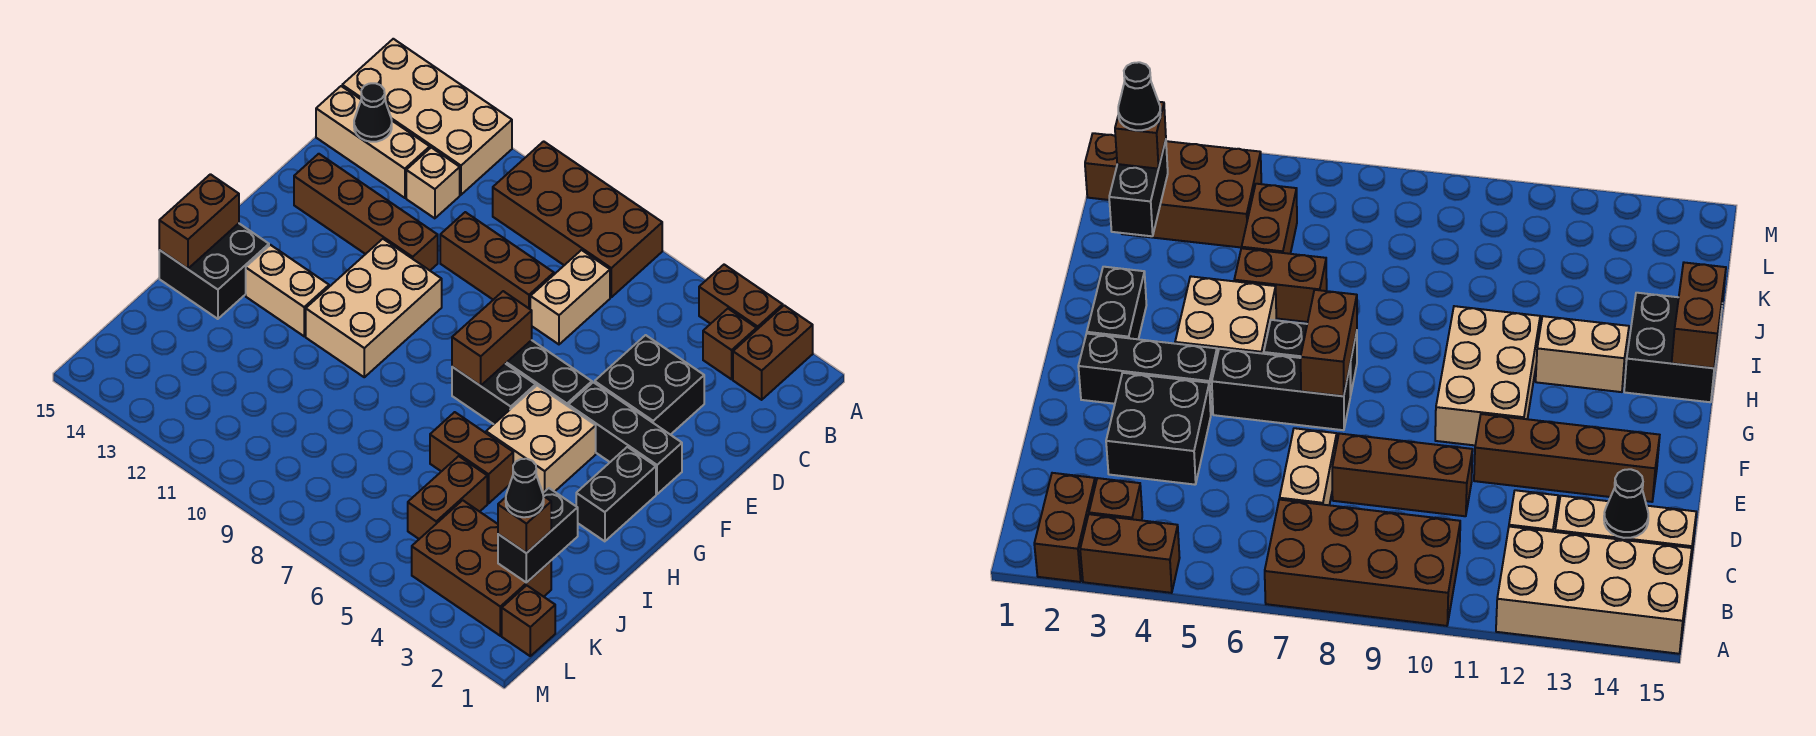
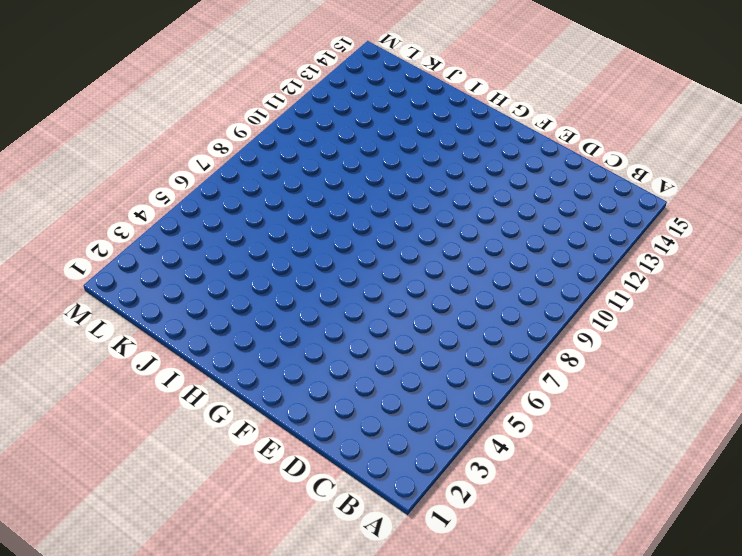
none -> brown 1x2 brick [733,305,813,400]
none -> brown 1x2 brick [699,265,783,329]
none -> brown 2x4 brick [493,141,662,297]

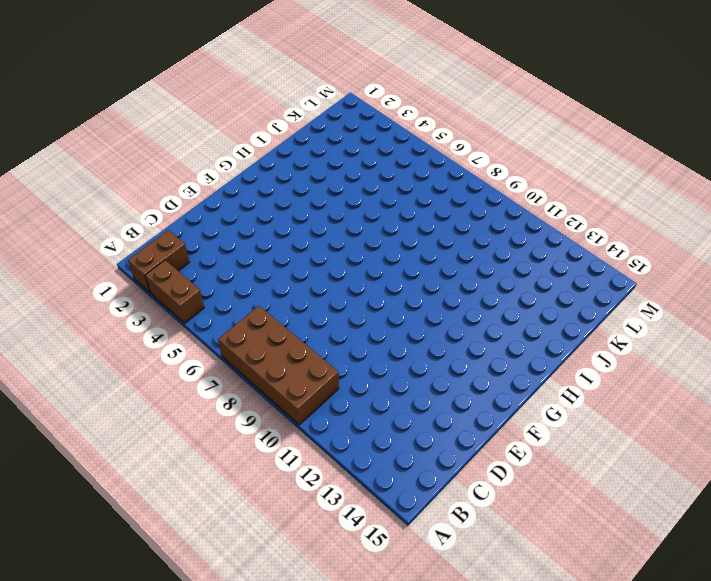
none -> tan 2x4 brick [342,39,512,195]
none -> brown 1x1 brick [703,309,757,379]
none -> tan 1x2 brick [530,250,610,344]

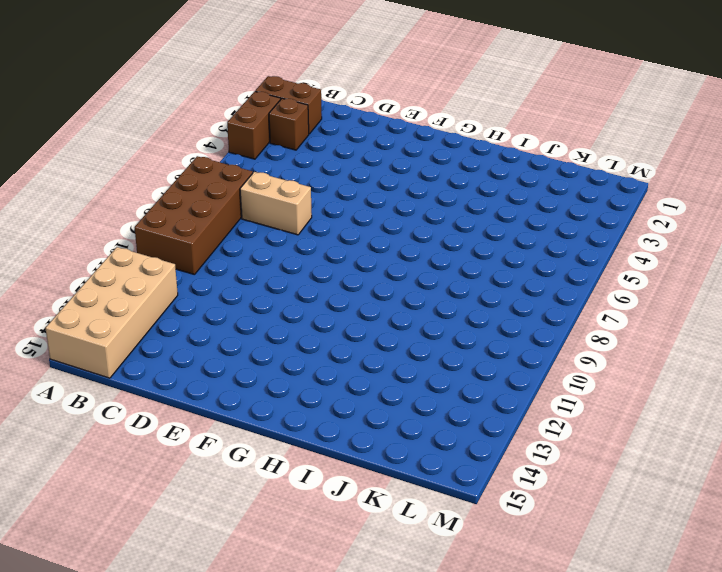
none -> tan 1x1 brick [406,148,460,218]
none -> tan 1x3 brick [316,86,430,198]
none -> black 2x2 brick [595,335,704,435]

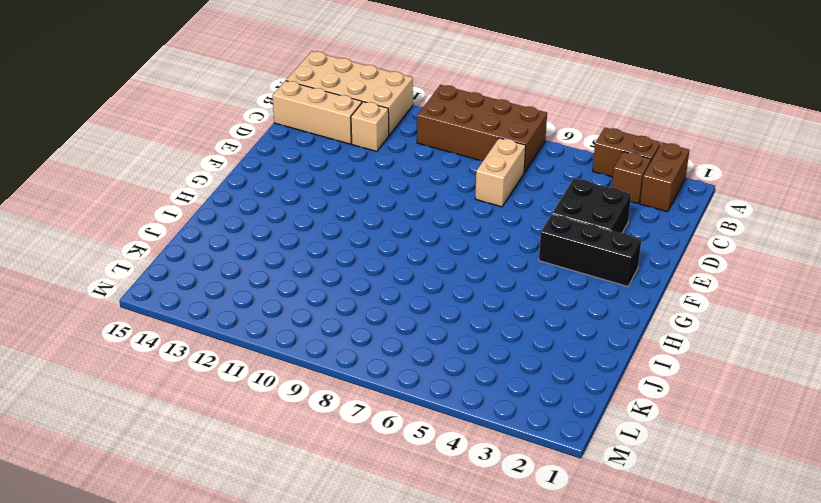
none -> brown 1x3 brick [440,212,554,309]
none -> brown 1x4 brick [294,154,438,270]
none -> black 1x3 brick [506,340,592,406]

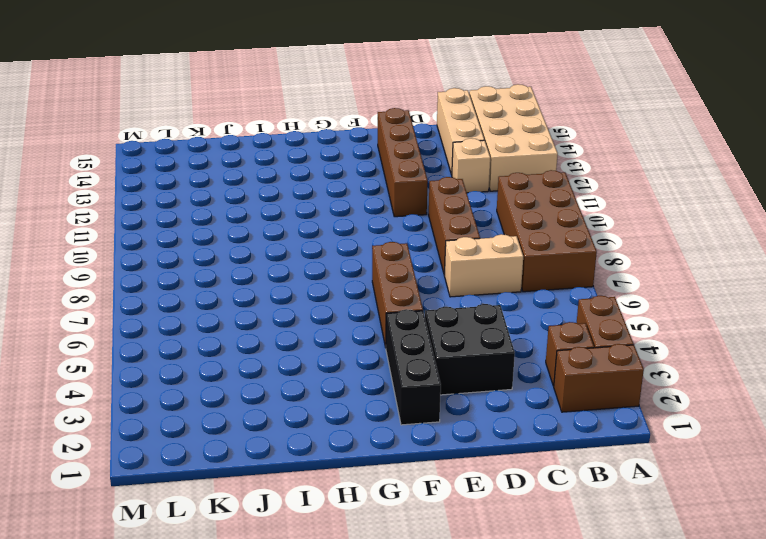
brown 1x3 brick [372,242,423,347] -> black 1x3 brick [506,340,592,406]
none -> tan 2x3 brick [306,239,442,377]
none -> black 1x2 brick [576,447,656,541]
none -> tan 2x2 brick [486,385,596,493]

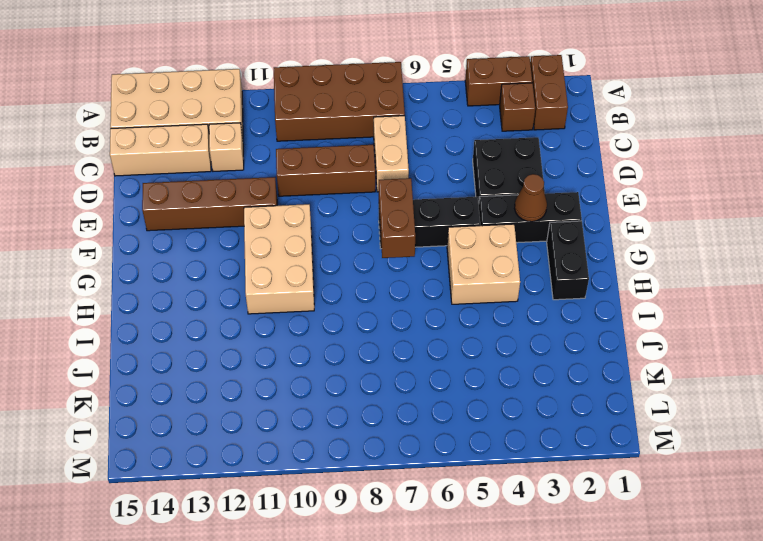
brown 1x1 cone [515,174,547,222] -> none
none -> black 1x2 brick [452,364,536,424]
none -> tan 1x2 brick [246,245,329,336]
none -> black 2x2 brick [159,223,269,319]

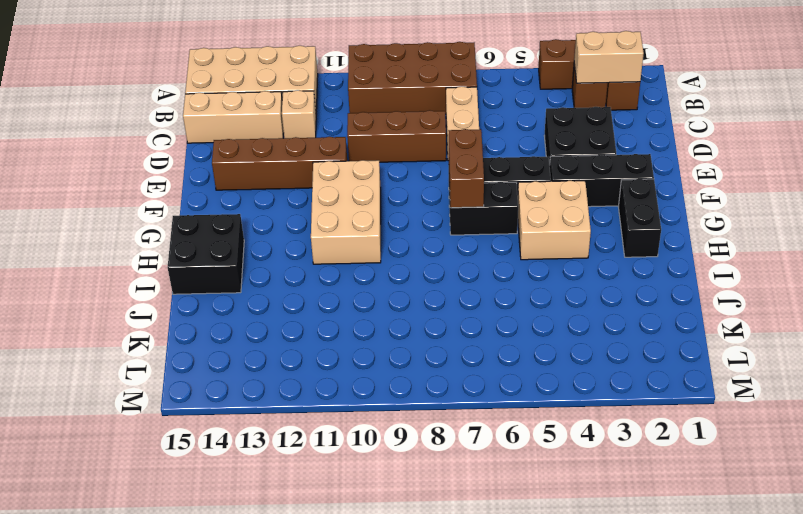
tan 1x2 brick [574,31,644,83] -> tan 1x2 brick moved to [246,245,329,336]
none -> brown 1x2 brick [430,412,513,503]
none -> brown 1x2 brick [408,456,487,539]
none -> brown 2x3 brick [412,500,551,636]

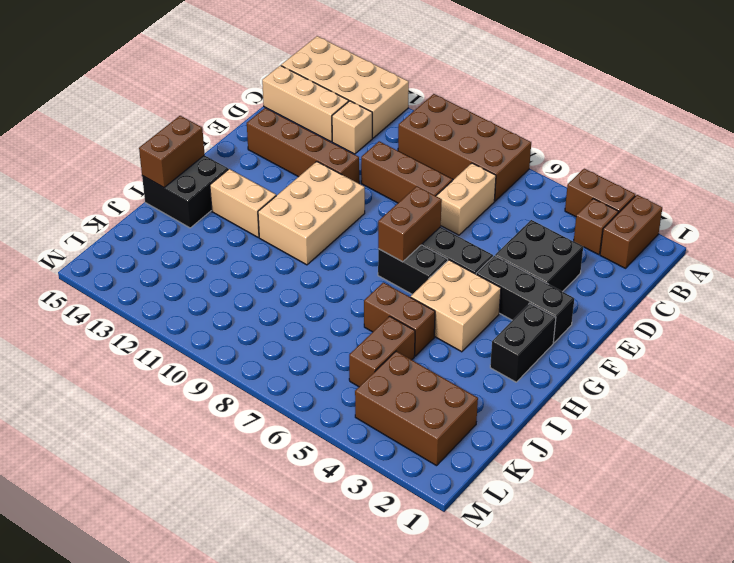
none -> brown 1x1 brick [502,585,555,656]
none -> black 1x1 cone [354,83,392,142]
none -> black 1x2 brick [498,488,578,583]

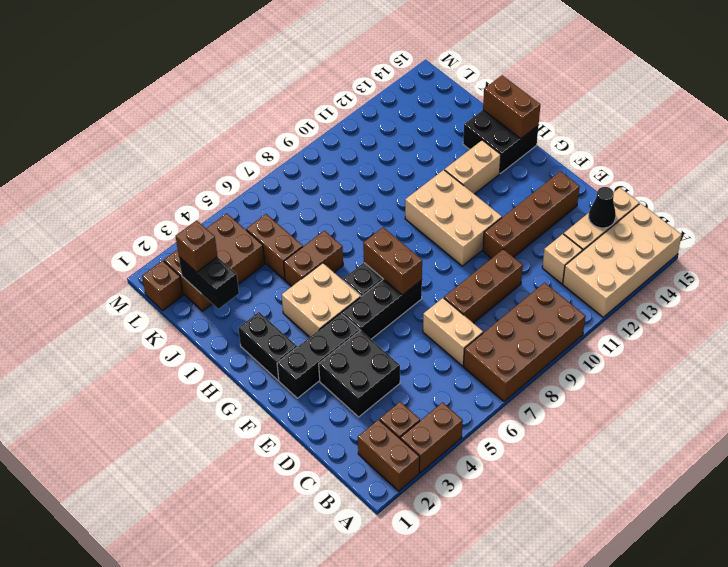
none -> black 1x1 cone [506,459,544,517]

